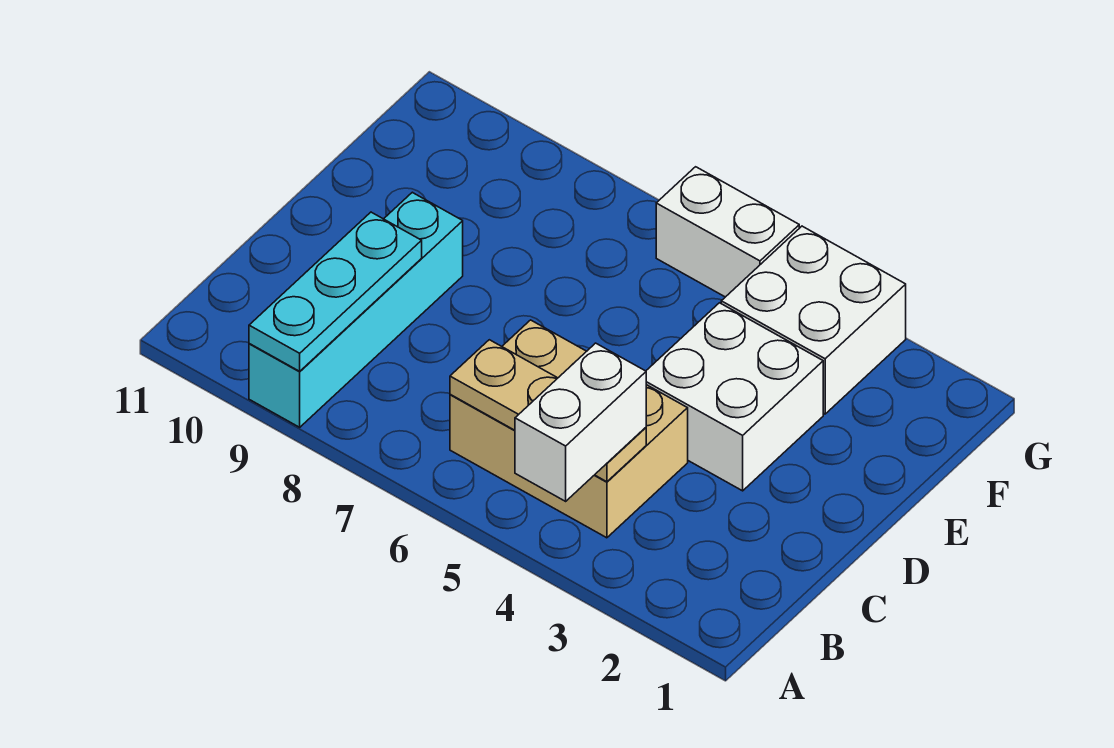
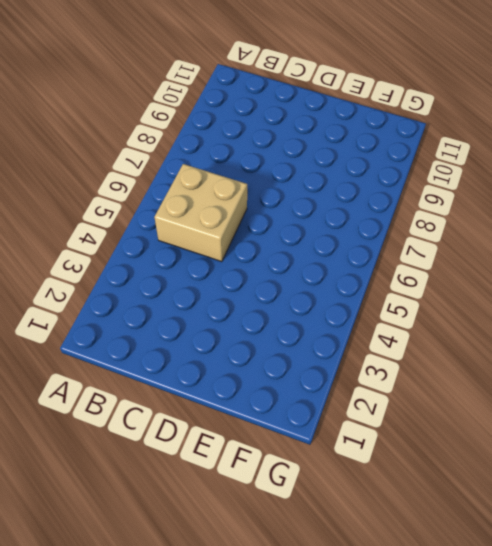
tan 2x2 brick [154,164,247,262] -> tan 2x3 brick [450,320,688,538]
none -> cyan 1x4 brick [249,192,463,427]
none -> white 2x2 brick [646,303,823,491]

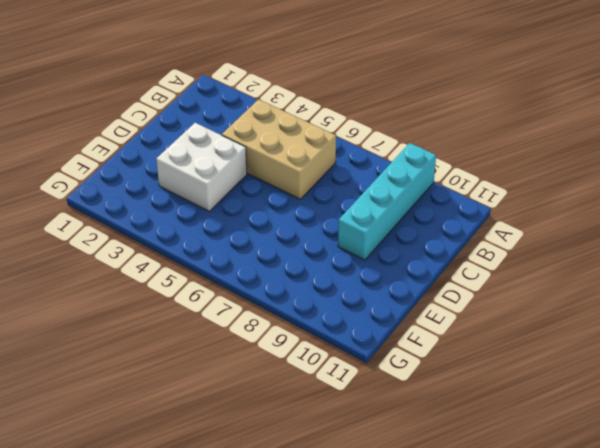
none -> white 2x2 brick [721,226,906,414]
none -> white 1x2 brick [656,167,799,297]

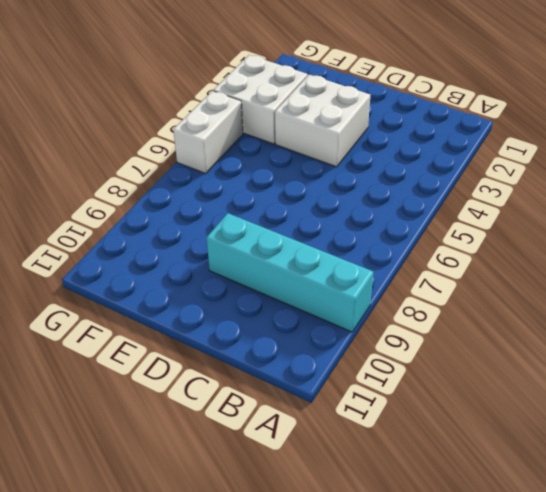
none -> tan 2x3 brick [450,320,688,538]
none -> cyan 1x3 plate [249,212,422,371]

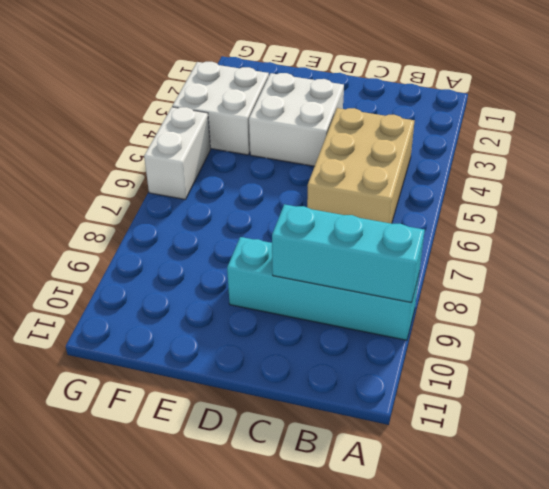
cyan 1x3 brick [272,204,425,303] -> cyan 1x3 plate [249,212,422,371]
none -> tan 1x3 plate [450,340,646,482]
none -> white 1x2 brick [515,343,646,501]

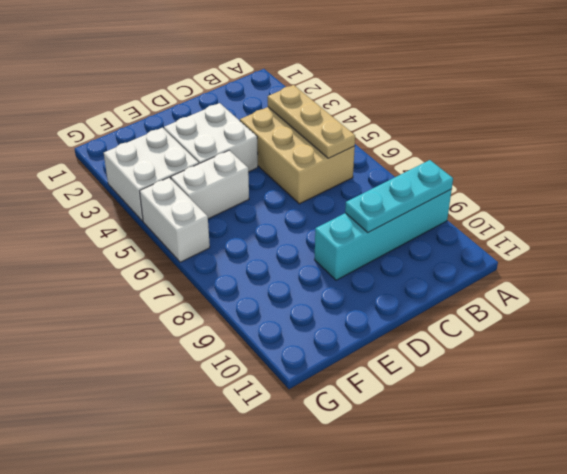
white 1x2 brick [171,150,249,219] -> white 1x2 brick moved to [515,343,646,501]

